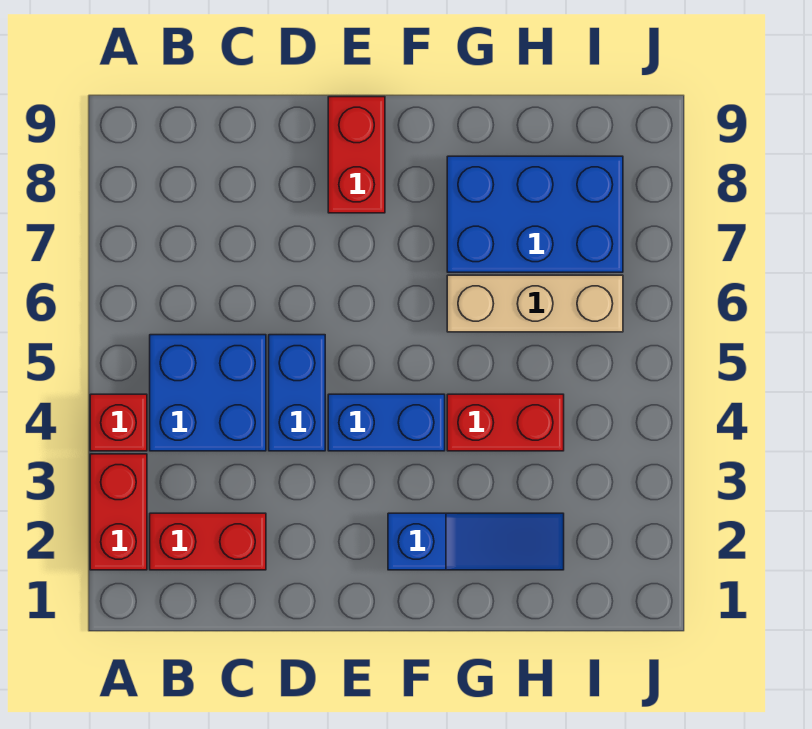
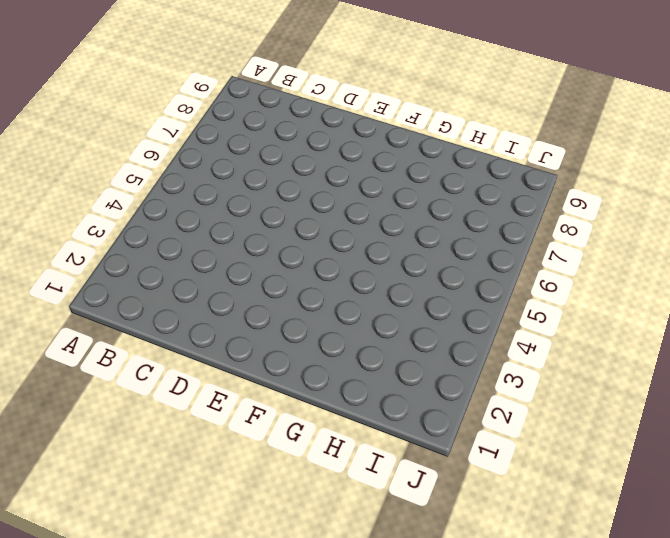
none -> red 1x2 brick [90,454,147,570]
none -> red 1x1 brick [90,394,147,451]

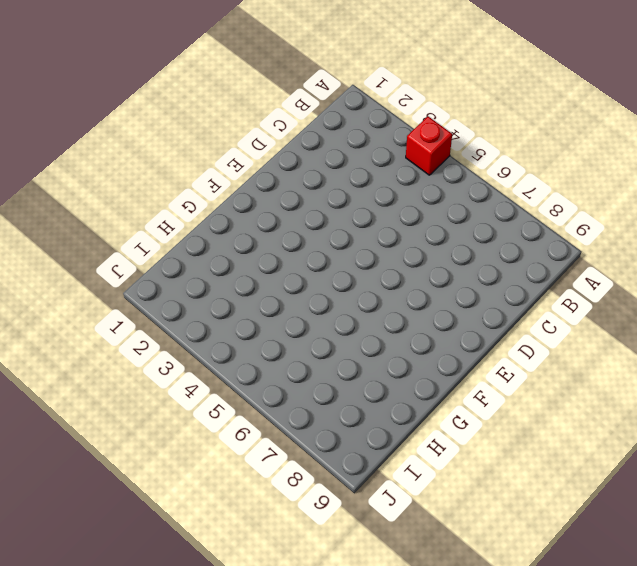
none -> red 1x2 brick [90,454,147,570]
none -> red 1x2 brick [150,513,266,570]

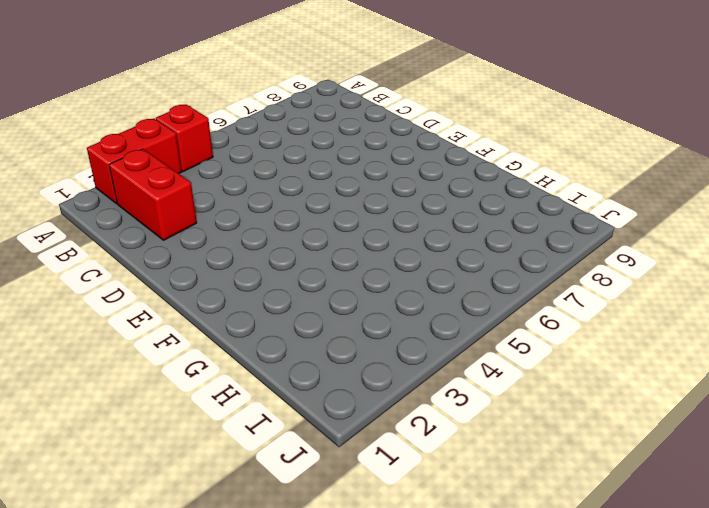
none -> blue 2x2 brick [150,335,266,451]
none -> blue 1x2 brick [269,335,325,451]

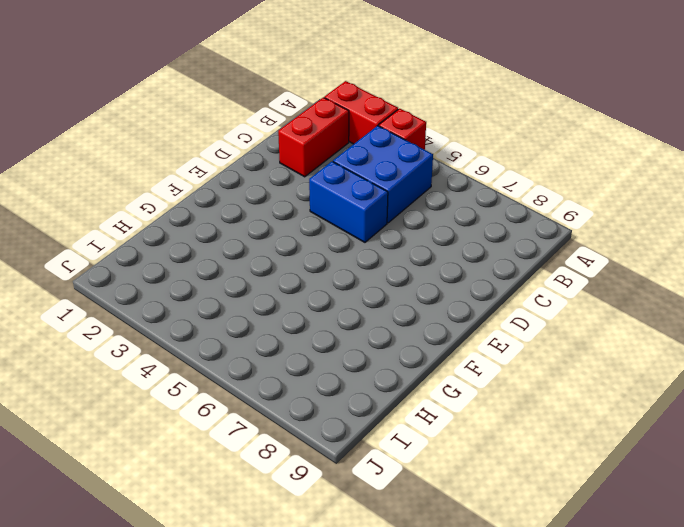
none -> blue 1x2 brick [328,394,445,451]
none -> red 1x2 brick [328,97,385,213]

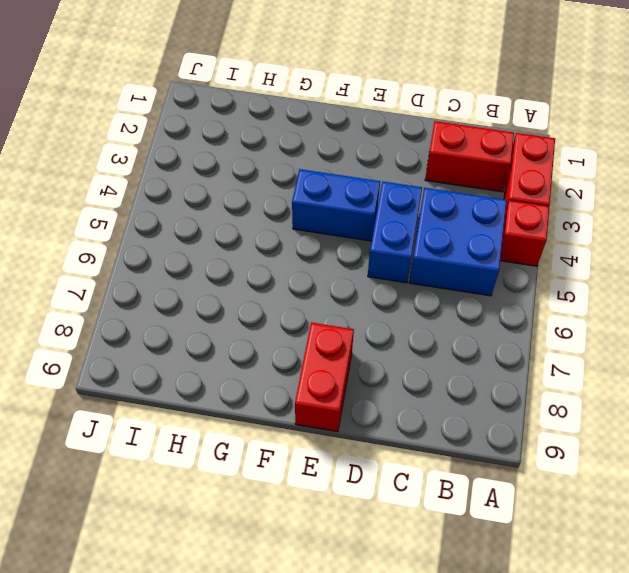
none -> blue 1x3 slope [388,513,564,570]
none -> red 1x2 brick [447,394,564,451]

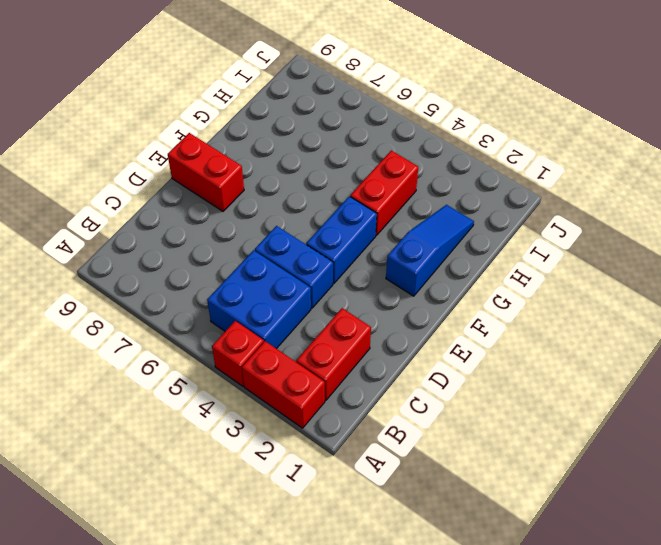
none -> tan 1x3 brick [447,275,623,332]
none -> blue 2x3 brick [447,156,623,272]

